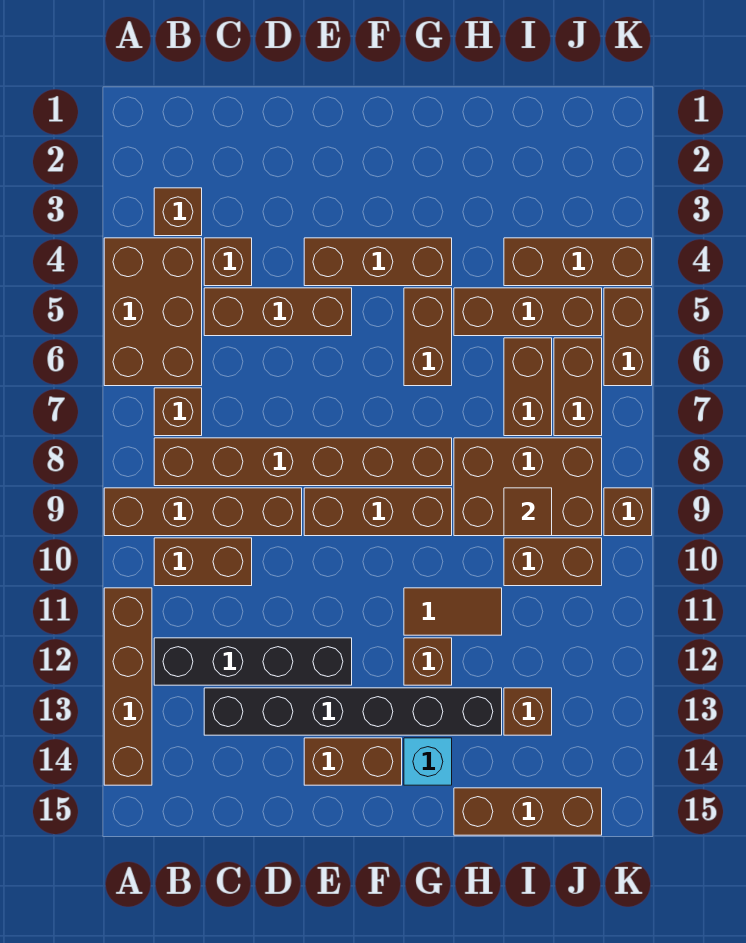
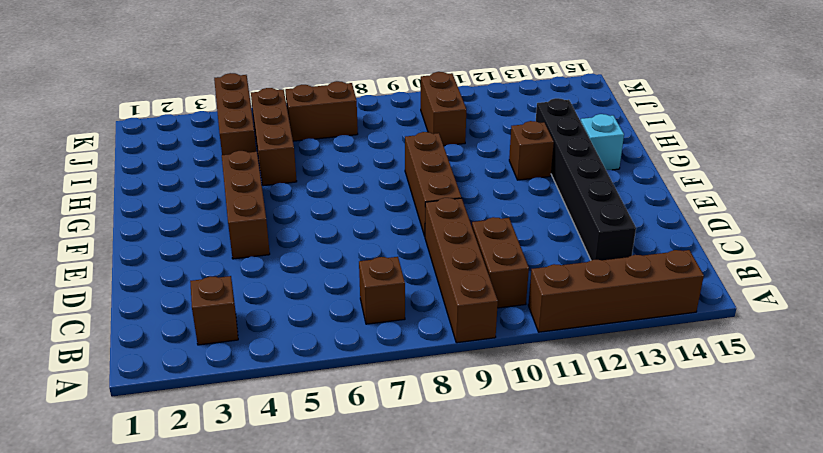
none -> brown 2x3 brick [104,238,202,386]
none -> brown 1x6 brick [154,438,452,486]
none -> black 1x4 brick [154,638,352,685]

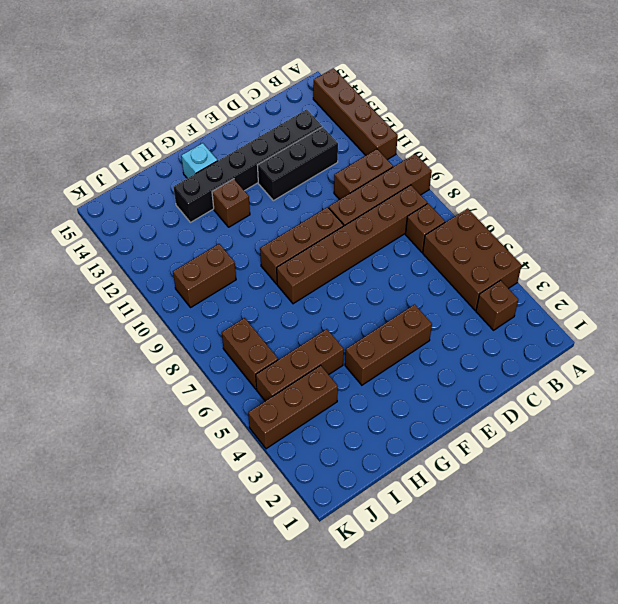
black 1x3 brick [257,127,338,201] -> black 1x4 brick [154,638,352,685]
none -> brown 1x1 brick [204,238,252,286]
none -> brown 1x3 brick [204,288,352,336]
none -> brown 1x2 brick [304,738,402,785]

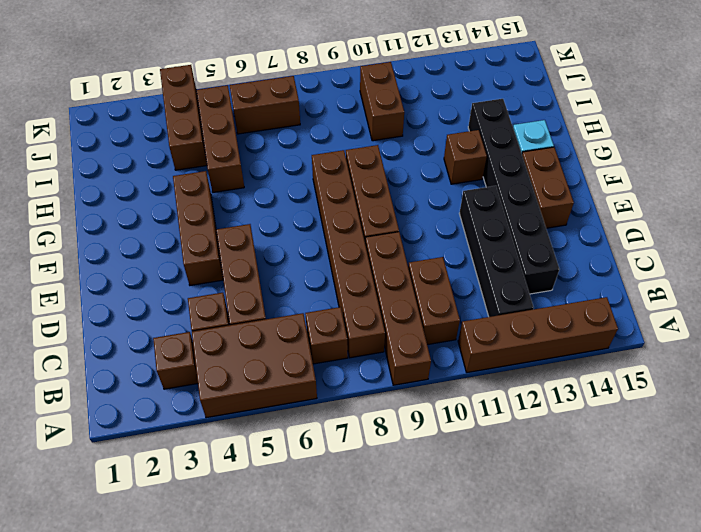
none -> brown 1x2 brick [404,288,452,386]
none -> brown 1x2 tile [404,588,502,635]
none -> brown 2x3 brick [454,438,602,536]

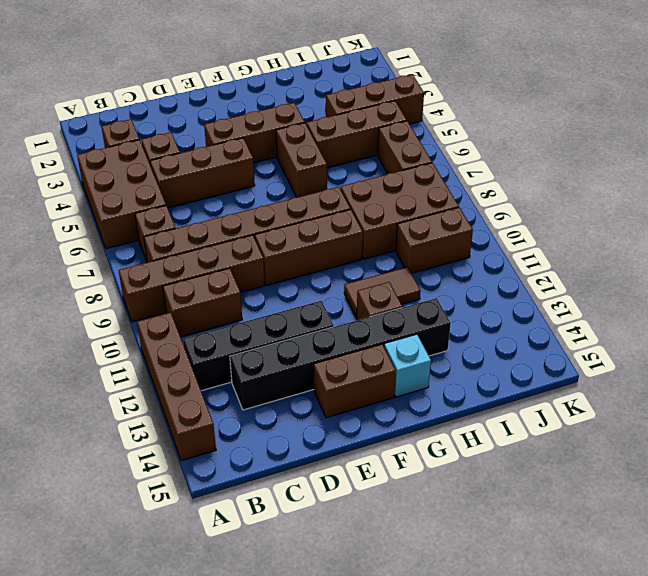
none -> brown 1x3 brick [454,788,602,835]
none -> brown 1x2 brick [504,338,552,436]
none -> brown 1x1 brick [504,688,552,735]

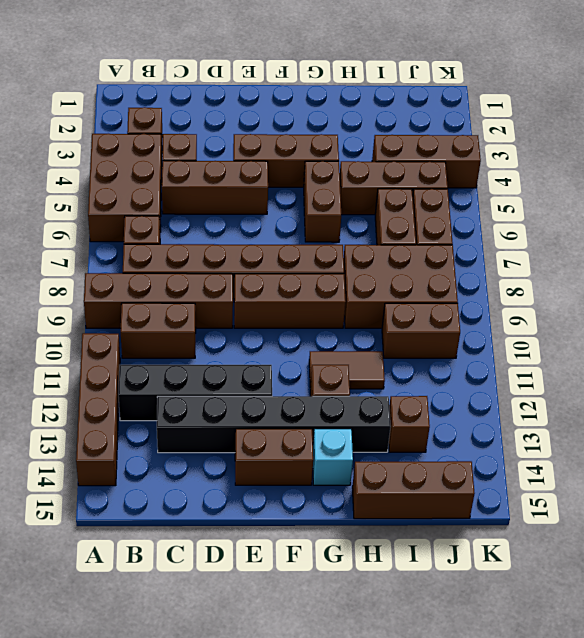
none -> brown 1x2 brick [604,288,652,386]
none -> brown 1x1 brick [604,488,652,536]
none -> brown 1x1 tile [504,488,552,536]

